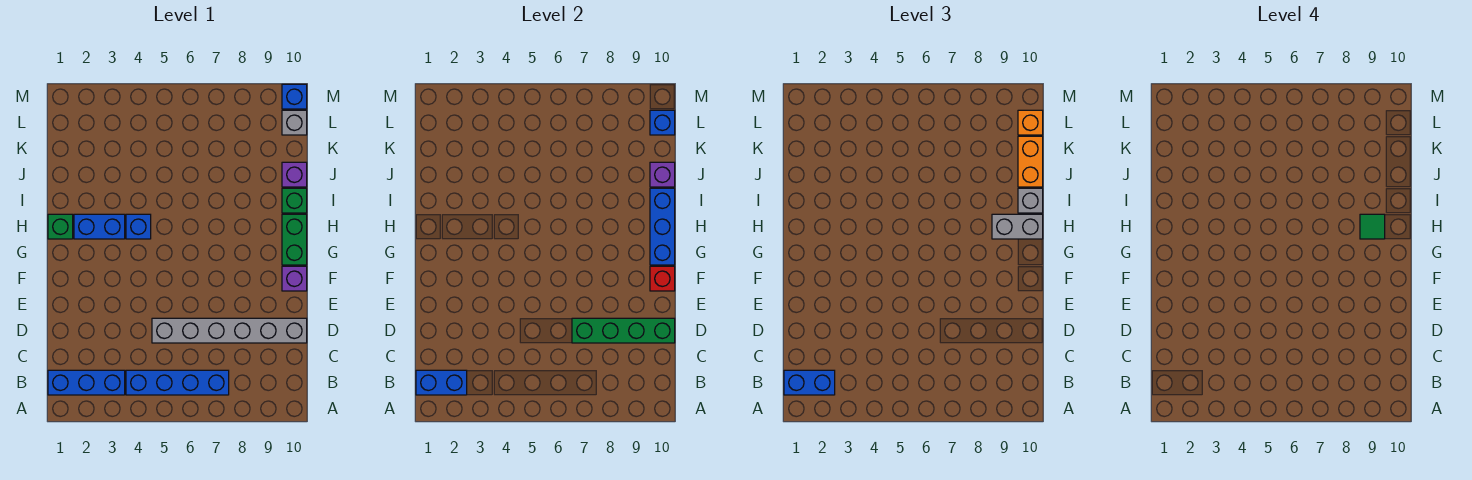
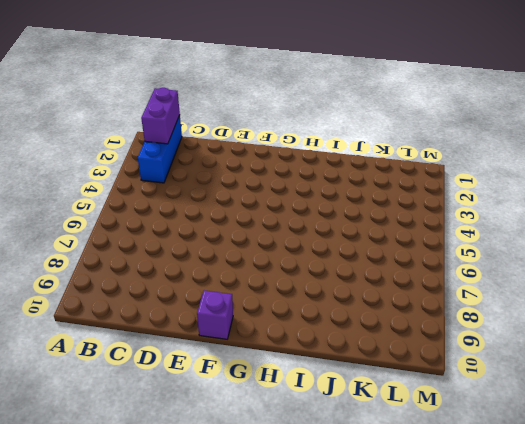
purple 1x2 brick [141,88,180,144] -> blue 1x2 brick [416,370,467,395]
none -> blue 1x4 brick [126,370,229,395]
none -> grey 1x6 brick [152,318,307,343]
none -> green 1x2 brick [282,214,307,265]

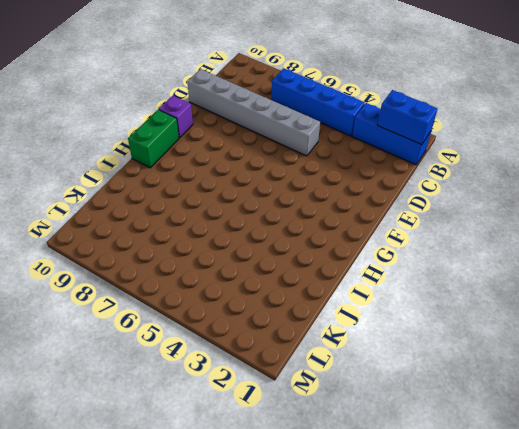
none -> green 1x1 brick [48,214,73,239]
none -> blue 1x2 brick [74,214,125,239]
none -> blue 1x1 brick [126,214,151,239]

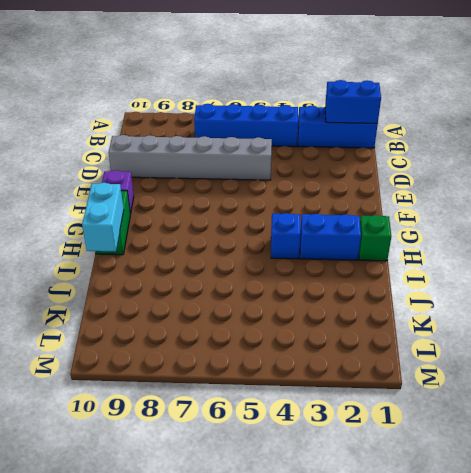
cyan 1x2 brick [82,183,124,252] -> blue 1x3 brick [650,188,675,265]
none -> green 1x1 brick [282,188,307,213]
none -> purple 1x1 brick [282,162,307,187]
none -> grey 1x1 brick [282,110,307,135]

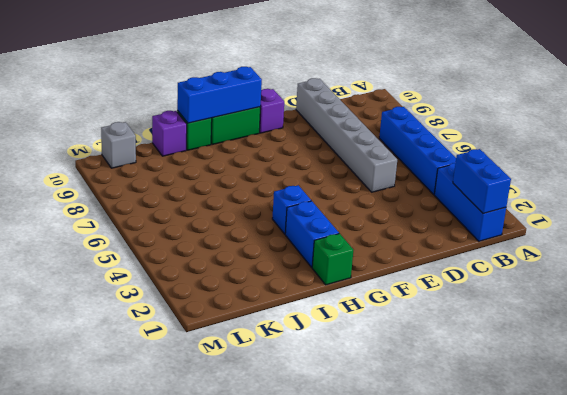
none -> blue 1x1 brick [282,84,307,109]
none -> green 1x4 brick [572,318,675,343]
none -> red 1x1 brick [650,266,675,291]

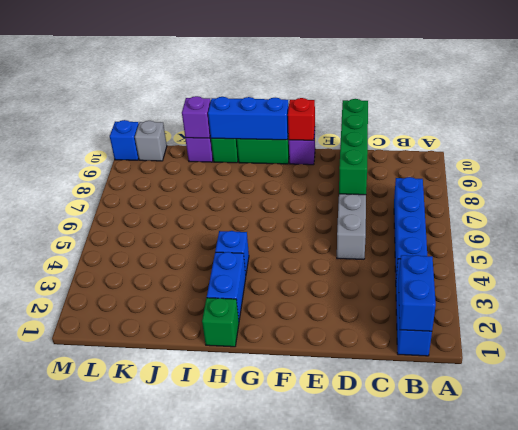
none -> blue 1x1 brick [650,110,675,135]
none -> blue 1x2 brick [784,370,835,395]
none -> grey 1x2 brick [992,214,1043,239]

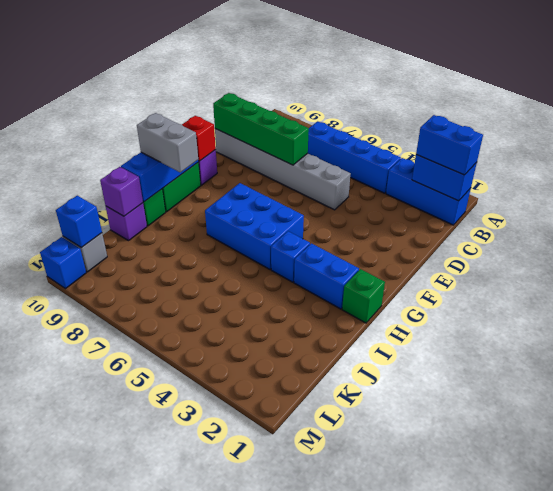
blue 2x3 brick [205,183,304,269] -> none
none -> grey 1x1 brick [1018,188,1043,213]
none -> orange 1x2 brick [1018,136,1043,187]
none -> orange 1x1 brick [1018,110,1043,135]

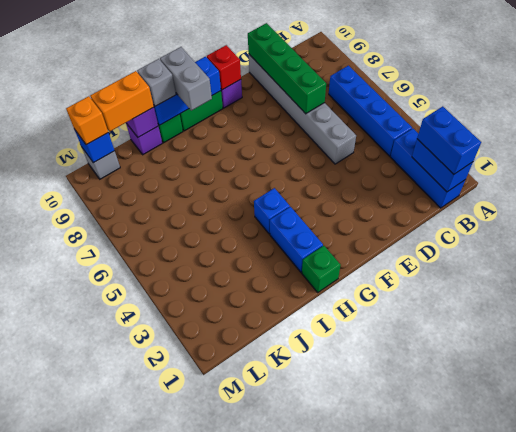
none -> blue 1x1 brick [282,84,307,109]
none -> green 1x1 tile [1360,214,1385,239]

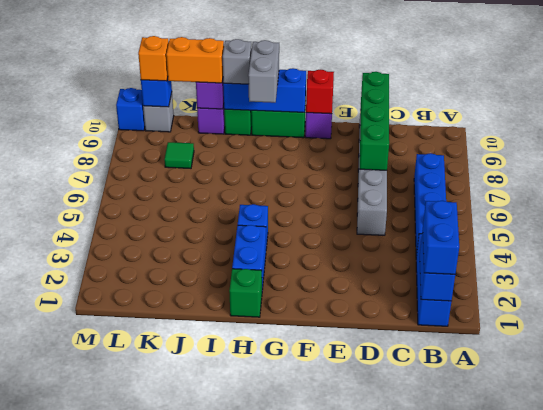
green 1x1 tile [164,142,194,168] -> green 1x1 tile moved to [1360,214,1385,239]

